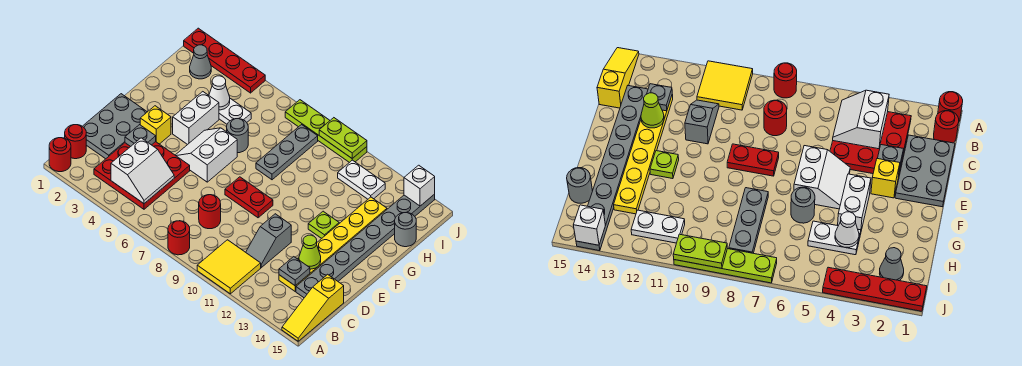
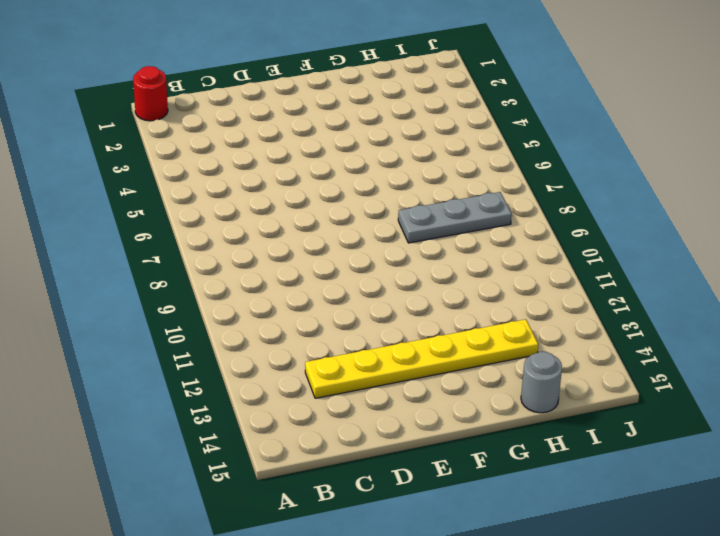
none -> red 1x1 round brick [168,221,190,255]
none -> yellow 2x2 tile [197,240,261,294]
none -> yellow 1x3 slope [282,274,344,341]
none -> red 1x1 round brick [65,125,86,159]

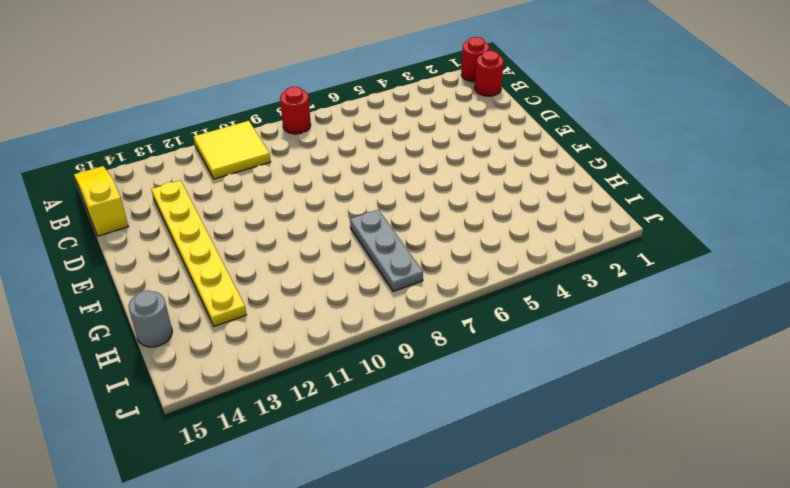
none -> red 3x3 plate [94,142,190,209]
none -> grey 2x3 plate [83,94,147,159]
none -> red 1x1 round brick [199,195,221,229]
none -> grey 1x2 slope [246,214,291,268]

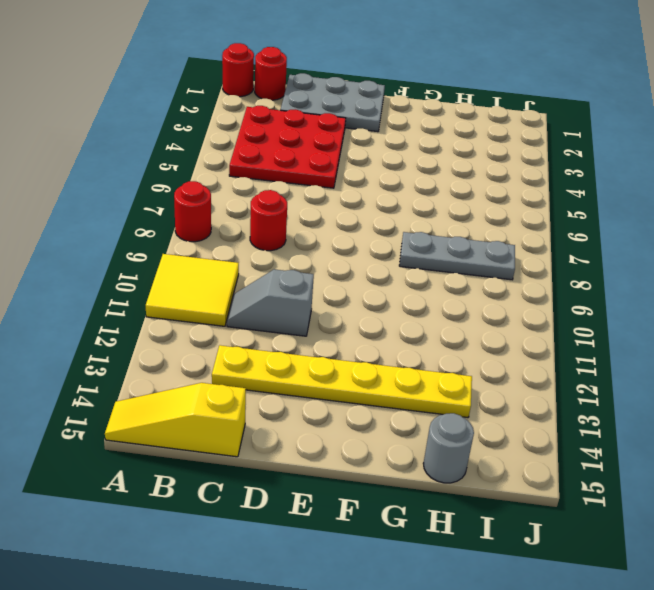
none -> grey 1x8 plate [296,194,435,298]
none -> yellow 1x1 brick [140,106,171,144]
none -> white 2x2 slope [175,128,237,182]
none -> red 1x2 plate [225,177,273,218]

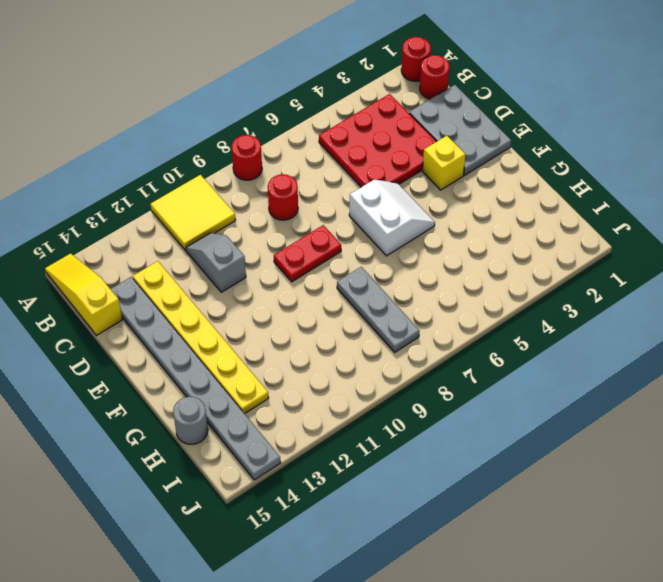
none -> white 1x2 brick [173,92,219,145]
none -> lime 1x1 plate [308,211,339,238]
none -> grey 1x1 round brick [227,119,248,153]
none -> white 1x2 plate [219,99,251,124]

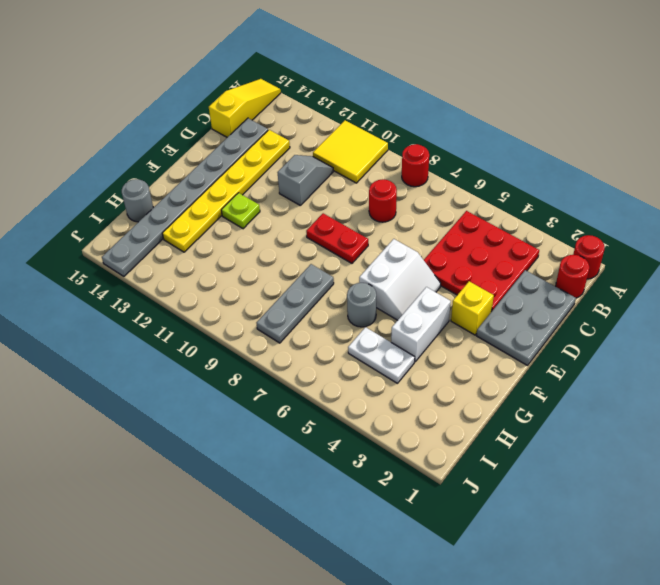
none -> grey 1x1 cone [190,45,211,79]
none -> white 1x2 plate [338,160,385,199]
none -> red 1x4 plate [184,28,265,93]
none -> lime 1x4 plate [285,100,367,163]

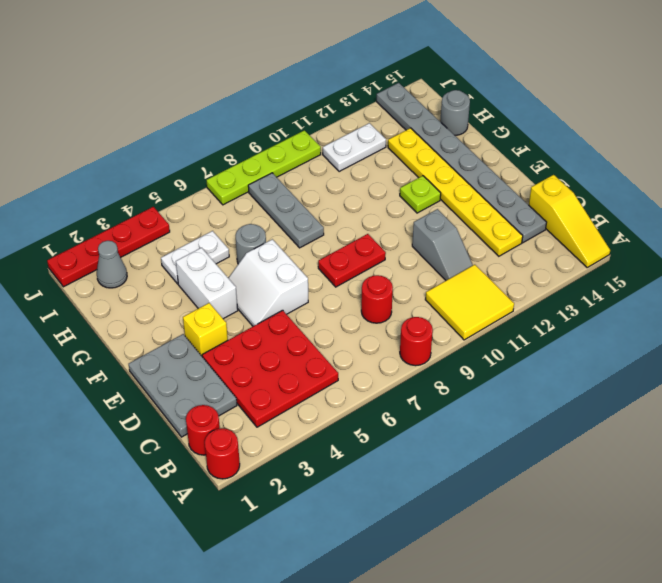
none -> white 2x2 slope [111,138,174,204]
none -> grey 1x1 plate [279,257,310,286]
none -> grey 1x1 plate [125,125,156,147]
none -> lime 1x1 cone [299,235,321,269]

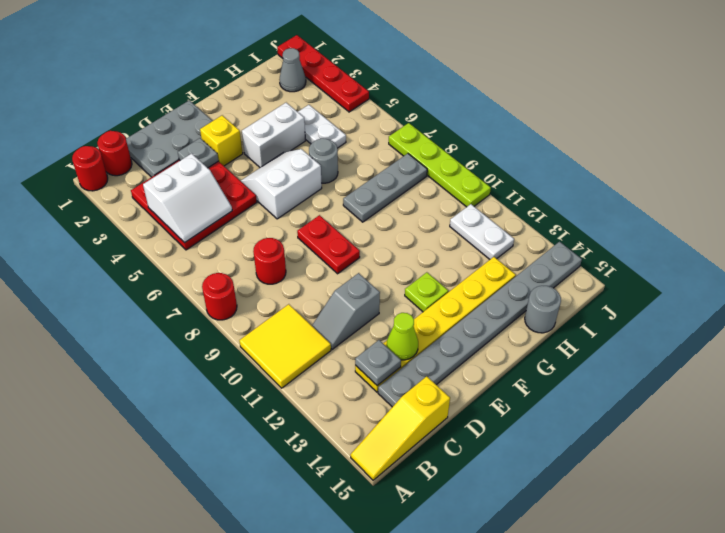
none -> white 1x1 cone [209,76,230,110]
none -> lime 1x2 plate [319,118,367,159]
none -> white 1x1 brick [404,165,435,206]

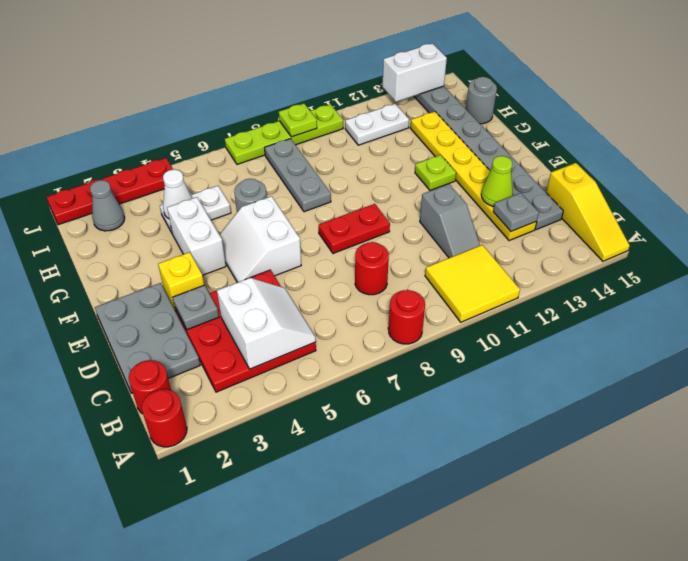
lime 1x1 plate [279,104,317,137] -> lime 1x2 plate [319,118,367,159]
white 1x2 brick [382,43,447,102] -> white 1x1 brick [404,165,435,206]

